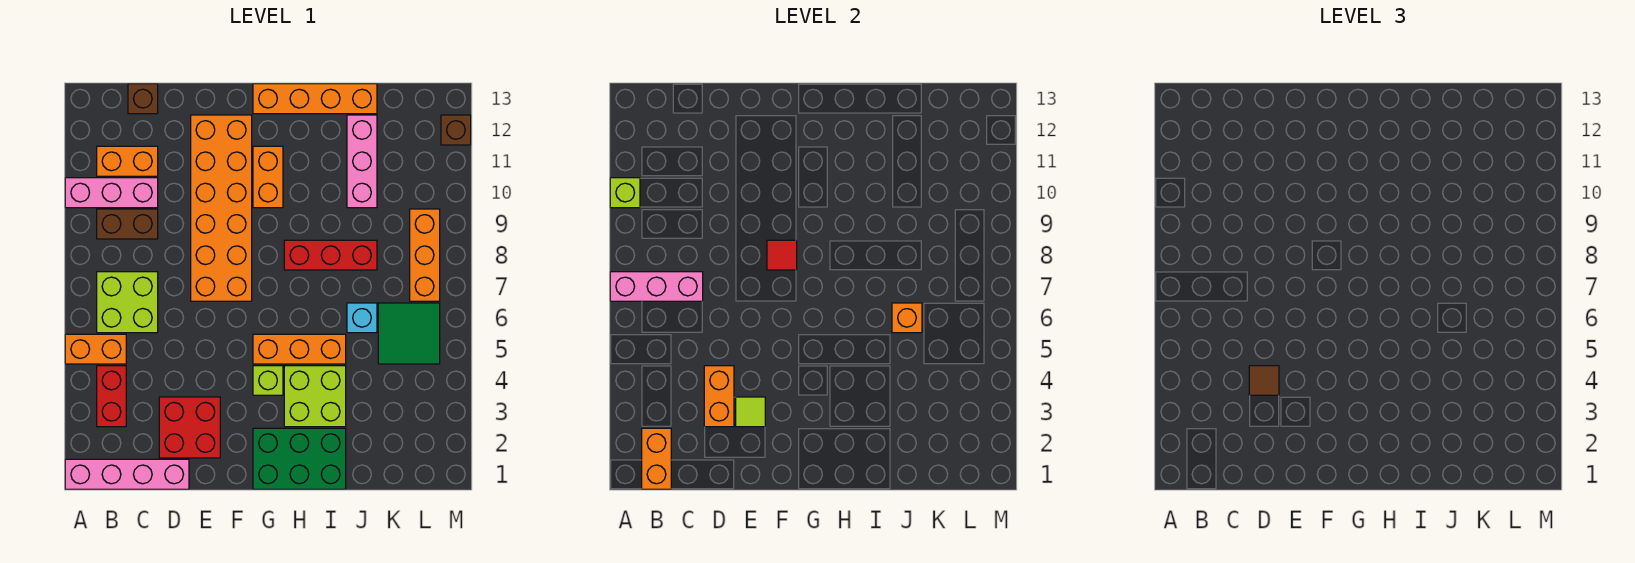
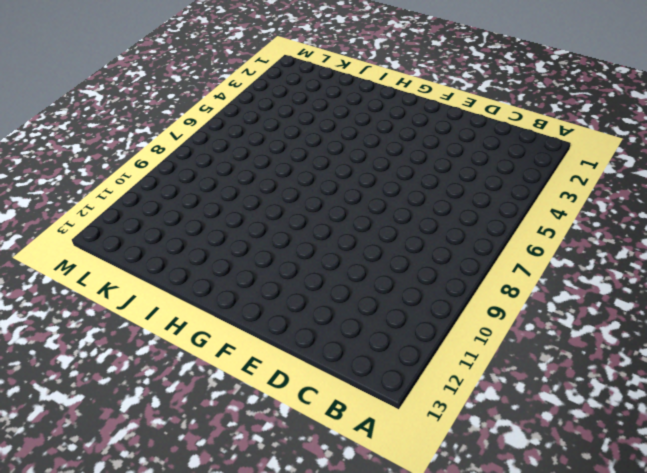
none -> pink 1x4 brick [65,459,189,489]
none -> orange 1x2 brick [65,334,126,364]
none -> pink 1x3 brick [65,178,158,208]
none -> red 1x2 brick [97,366,126,427]

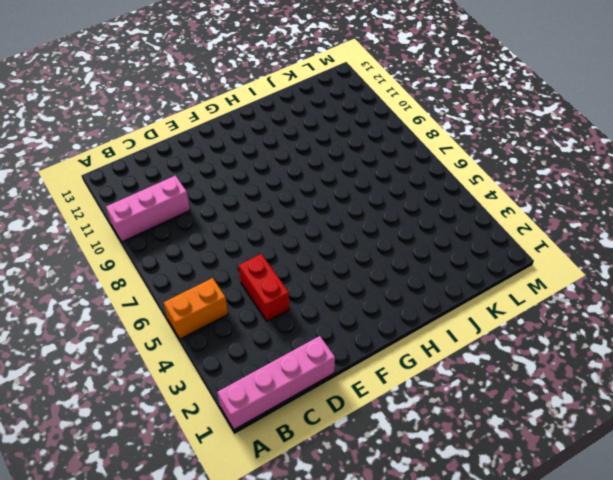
red 1x2 brick [239,254,290,321] -> red 1x2 brick moved to [97,366,126,427]
none -> lime 2x2 brick [97,272,158,333]
none -> brown 1x2 brick [97,209,158,239]
none -> orange 1x2 brick [97,146,158,176]
none -> brown 1x1 brick [128,84,158,114]

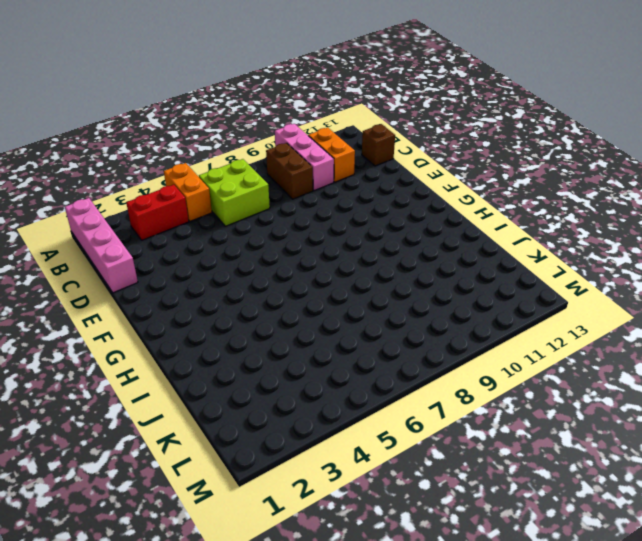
none -> red 2x2 brick [159,397,220,458]
none -> orange 2x6 brick [191,115,252,301]
none -> green 2x3 brick [253,428,346,489]
none -> lime 1x1 brick [253,366,283,395]

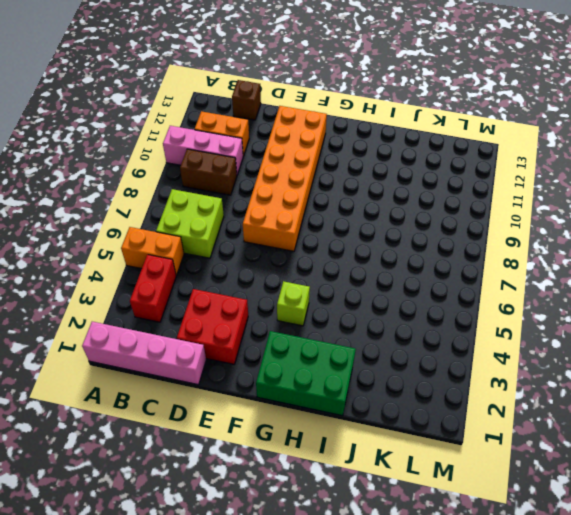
none -> orange 1x3 brick [253,334,346,364]
none -> orange 1x2 brick [253,146,283,208]
none -> orange 1x4 brick [253,84,377,114]
none -> lime 2x2 brick [284,366,346,427]

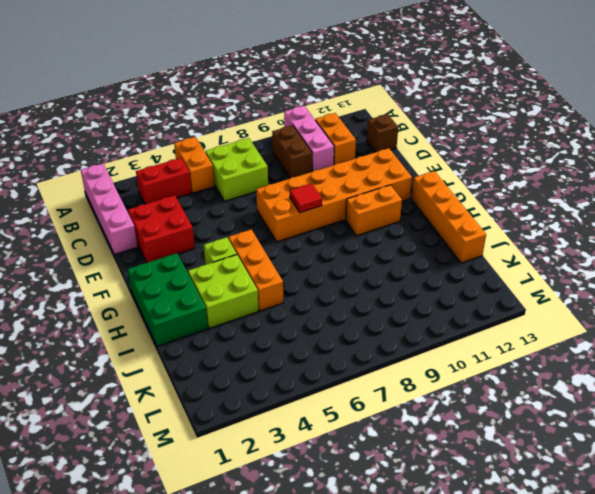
none -> red 1x3 brick [284,240,377,270]
none -> cyan 1x1 brick [347,303,377,333]
none -> pink 1x3 brick [347,115,377,208]
none -> green 2x2 tile [378,303,440,364]

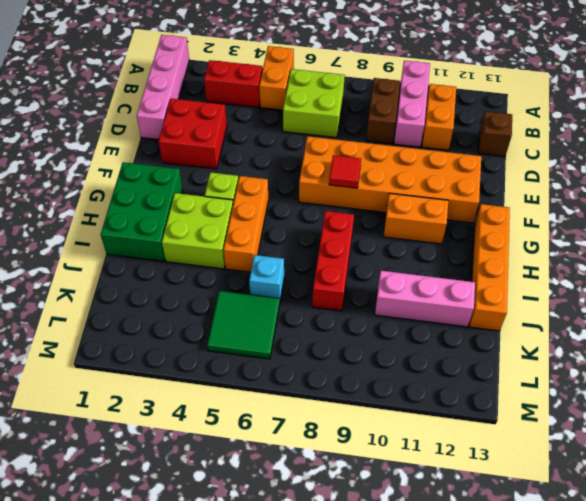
none -> orange 1x3 brick [410,209,440,301]
none -> brown 1x1 brick [441,115,471,145]
none -> pink 1x3 brick [610,272,703,301]
none -> lime 1x1 brick [610,178,640,208]

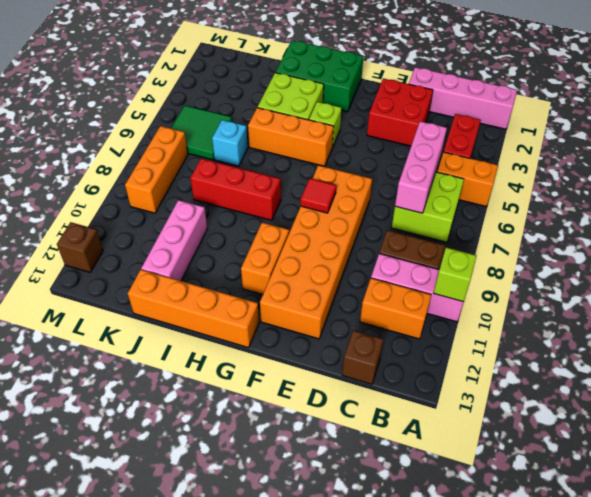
pink 1x3 brick [395,121,447,213] -> pink 1x3 brick turned to [610,272,703,301]
none -> orange 1x2 brick [642,428,671,489]
none -> orange 1x2 brick [704,366,734,427]
none -> lime 1x1 tile [736,397,765,427]
none -> orange 1x1 brick [892,303,922,333]

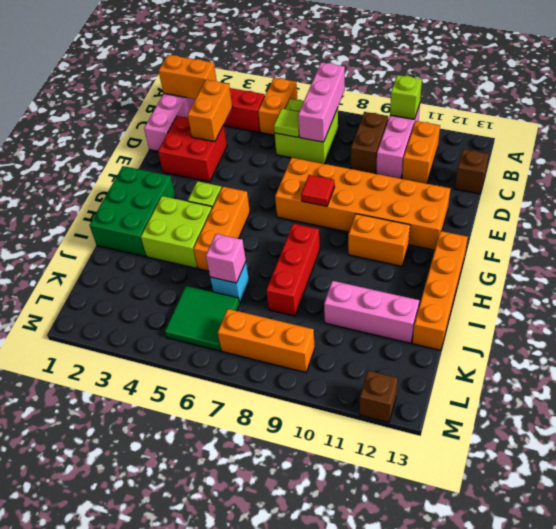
orange 1x2 brick [188,80,232,142] -> orange 1x2 brick turned to [704,366,734,427]
lime 1x1 tile [274,109,299,137] -> lime 1x1 tile moved to [736,397,765,427]
pink 1x1 brick [206,234,246,283] -> orange 1x1 brick [892,303,922,333]
none -> brown 1x1 tile [1249,366,1279,395]

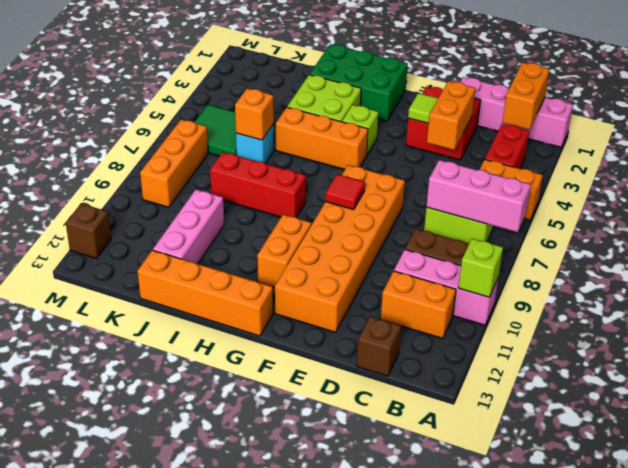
none -> brown 1x1 tile [1249,366,1279,395]

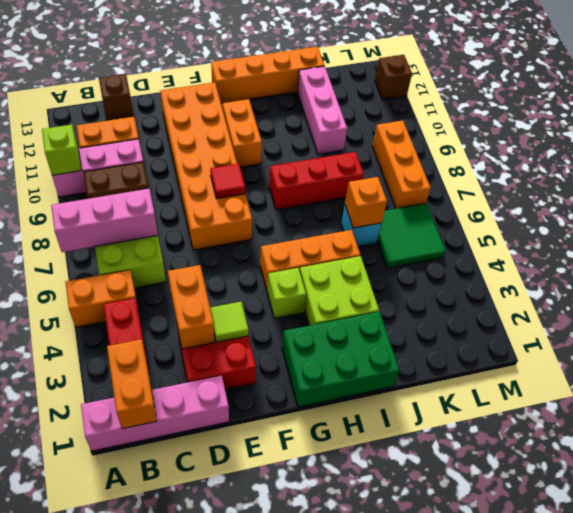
none -> brown 1x1 tile [1249,366,1279,395]

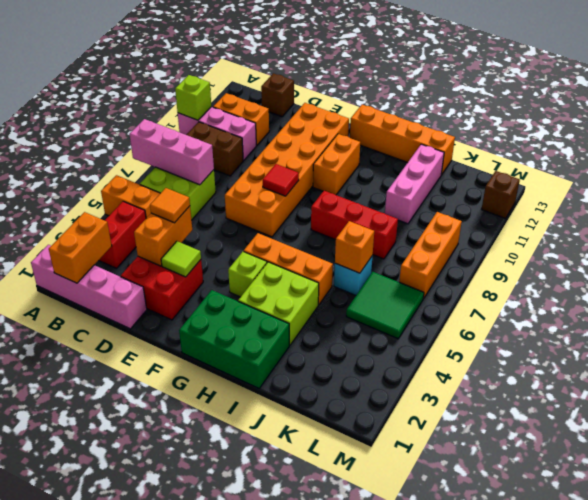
orange 1x1 tile [150,188,190,223] -> brown 1x1 tile [1249,366,1279,395]

